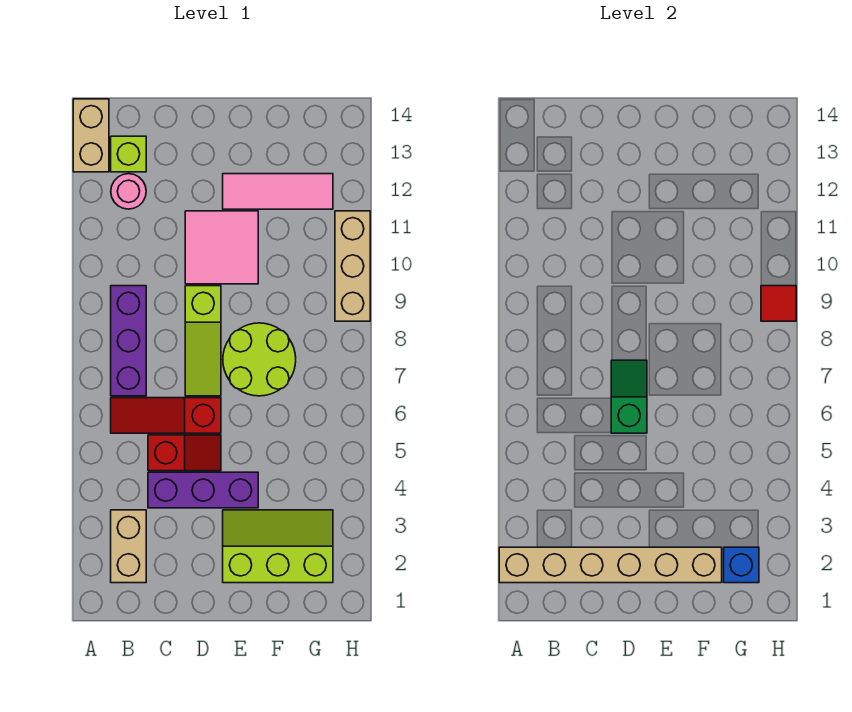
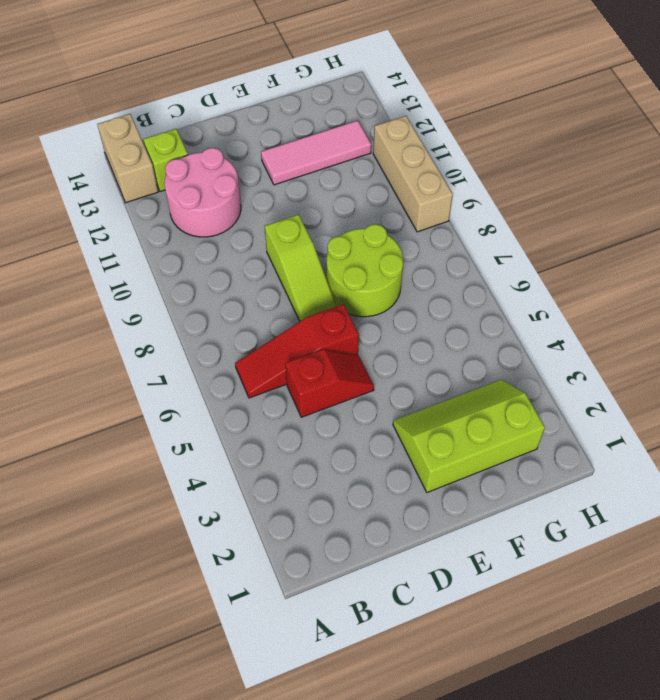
pink 2x2 round brick [164,148,241,237] -> pink 1x1 round brick [111,174,146,209]
none -> tan 1x2 brick [111,510,146,583]
none -> purple 1x3 brick [111,286,146,396]
none -> purple 1x3 brick [148,472,258,508]

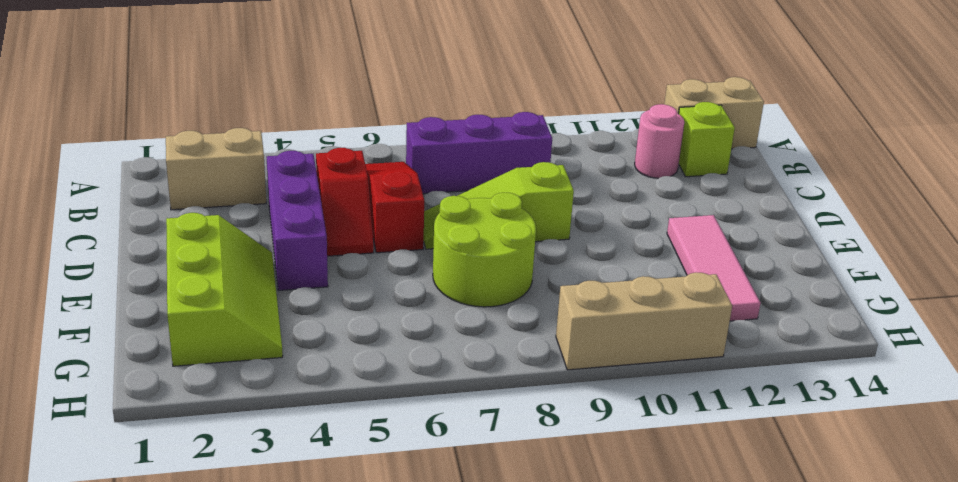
none -> pink 2x2 tile [185,211,258,284]
none -> tan 1x6 brick [499,547,722,583]
none -> green 1x2 slope [611,360,647,433]

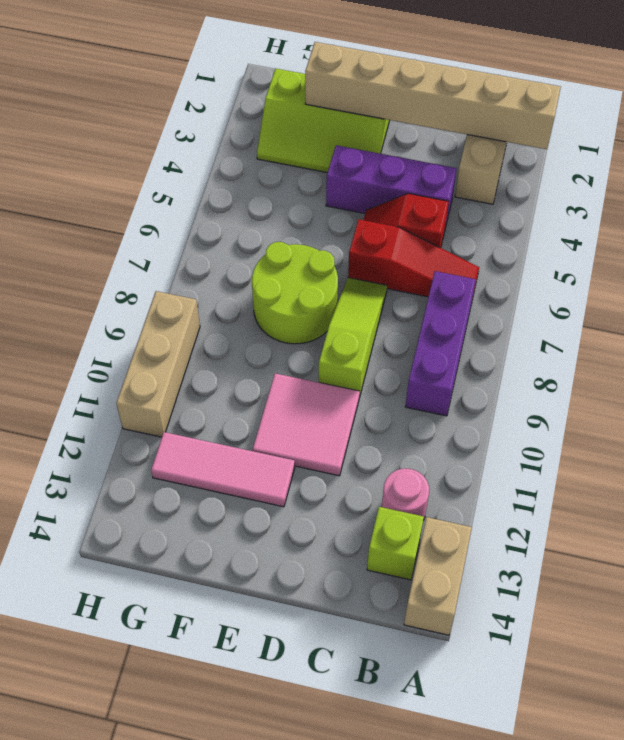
none -> green 1x2 slope [611,360,647,433]
none -> blue 1x1 brick [724,547,759,583]
none -> red 1x1 tile [761,286,796,321]

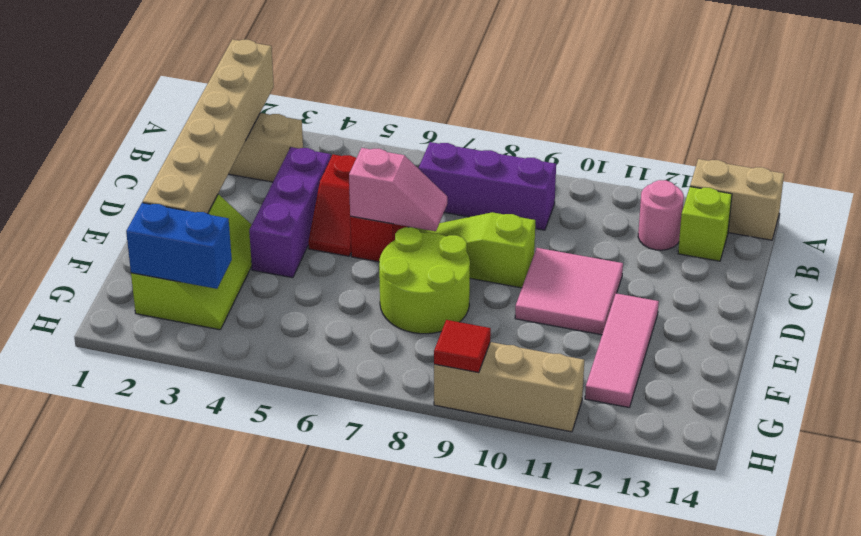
pink 1x2 slope [349,148,447,231] -> green 1x2 slope [611,360,647,433]
blue 1x2 brick [126,203,232,289] -> blue 1x1 brick [724,547,759,583]

